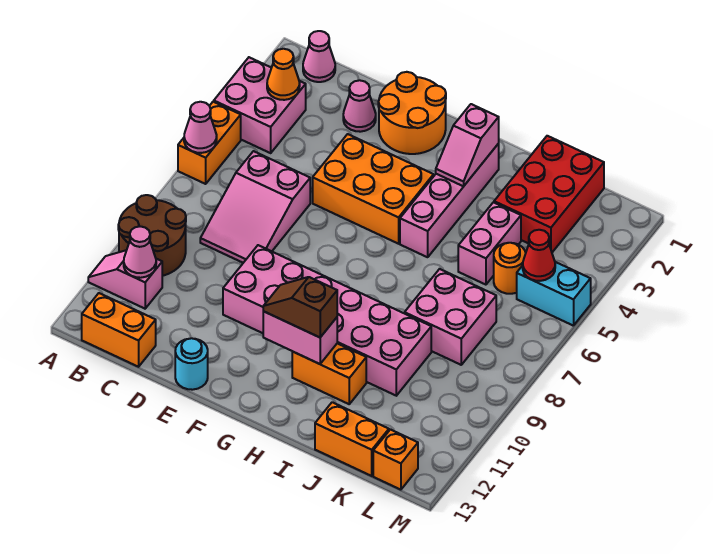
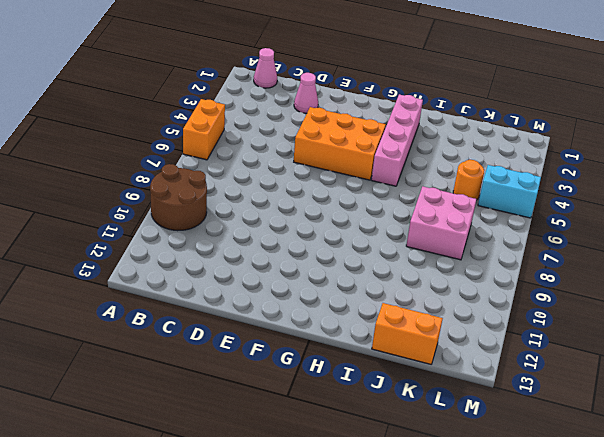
none -> pink 2x2 brick [214,57,306,153]
none -> pink 1x2 slope [88,250,162,309]
none -> orange 1x2 brick [82,293,156,367]

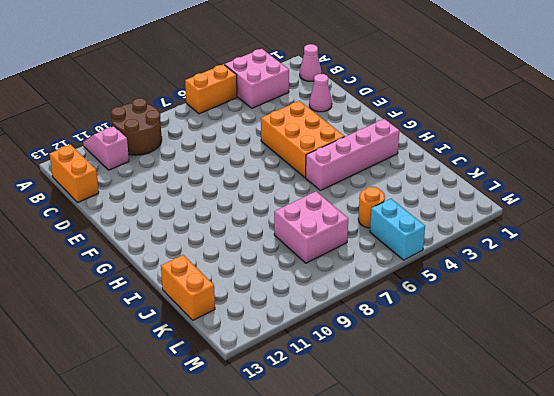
none -> pink 2x3 slope [200,151,310,263]
none -> orange 2x2 round brick [378,72,446,154]
none -> pink 2x6 brick [223,245,431,396]

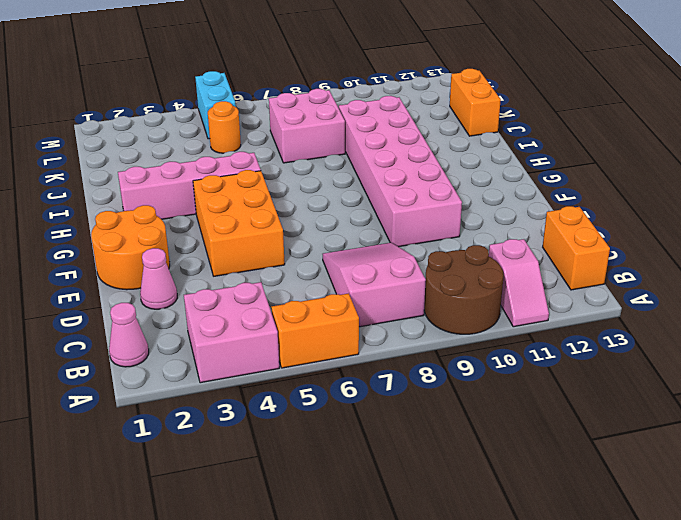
pink 2x3 slope [323,243,426,327] -> pink 2x3 slope turned to [200,151,310,263]
none -> cyan 1x1 round brick [175,338,208,390]
none -> orange 1x2 brick [292,343,366,404]
none -> red 2x3 brick [494,136,604,252]

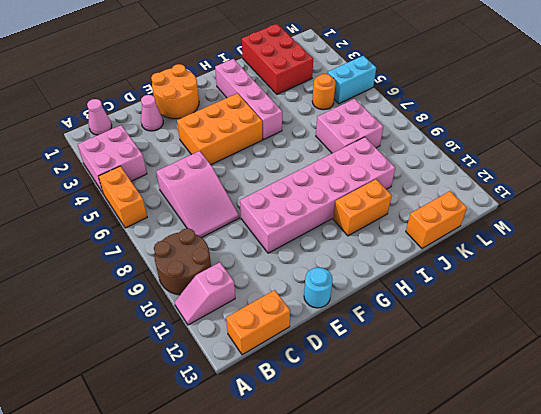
none -> pink 1x2 brick [458,202,521,285]
none -> orange 1x1 brick [373,430,418,490]
none -> pink 1x1 cone [184,102,217,153]

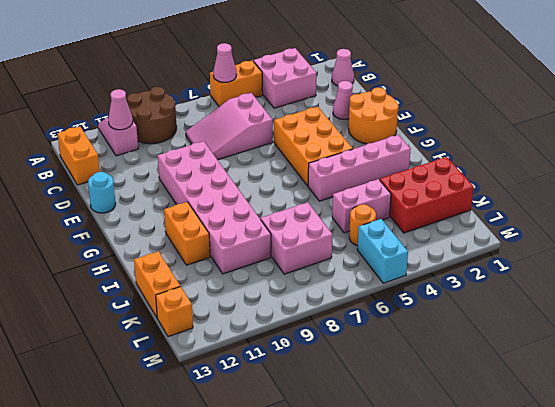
none -> orange 1x1 cone [267,49,300,100]
none -> pink 1x2 brick [263,311,337,364]
none -> pink 1x2 slope [436,104,499,186]

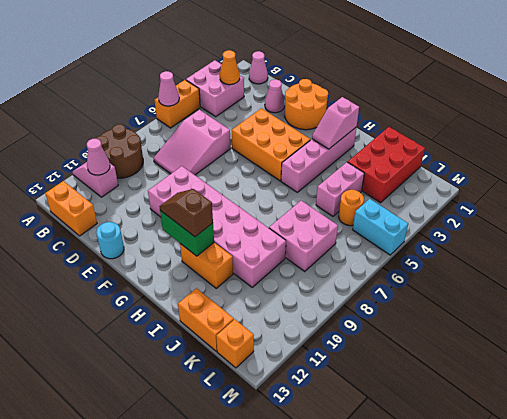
green 1x2 brick [160,210,214,256] -> pink 1x2 brick [263,311,337,364]
none -> red 1x1 cone [523,230,555,281]

